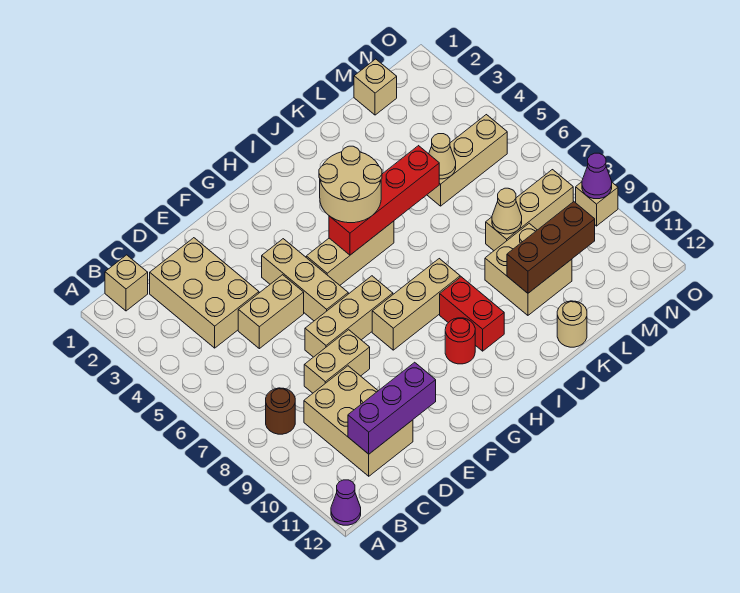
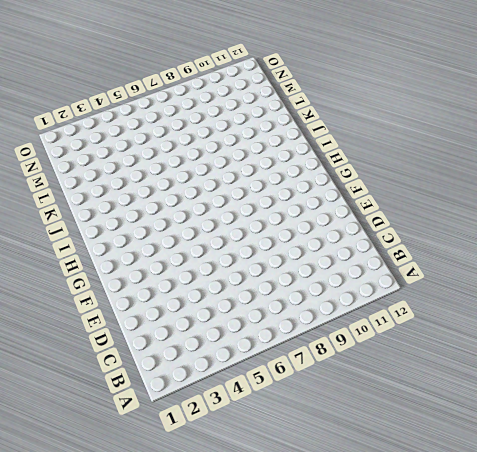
none -> purple 1x1 cone [331,480,361,525]
none -> tan 1x1 brick [105,255,148,311]
none -> brown 1x1 round brick [266,388,295,434]

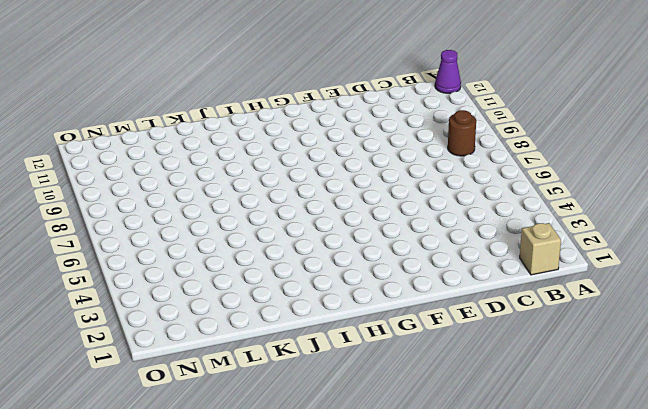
none -> tan 2x3 brick [150,238,259,348]
none -> tan 2x3 brick [304,366,413,476]
none -> tan 1x2 brick [238,275,304,349]

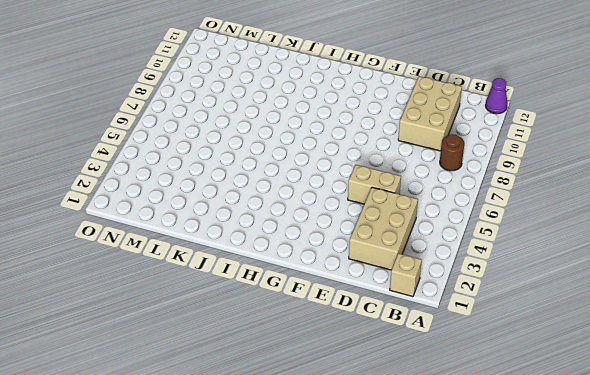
none -> tan 1x2 brick [304,330,370,393]
none -> tan 1x3 brick [305,276,393,357]
none -> tan 1x3 brick [262,239,348,321]

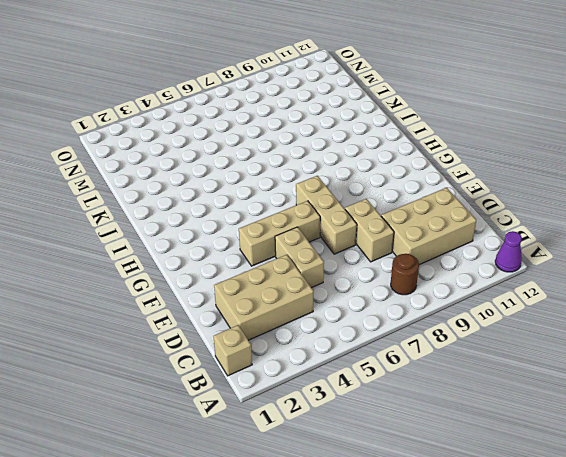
none -> tan 1x3 brick [306,221,394,285]
none -> tan 1x3 brick [372,259,460,350]
none -> red 1x1 round brick [445,318,475,364]

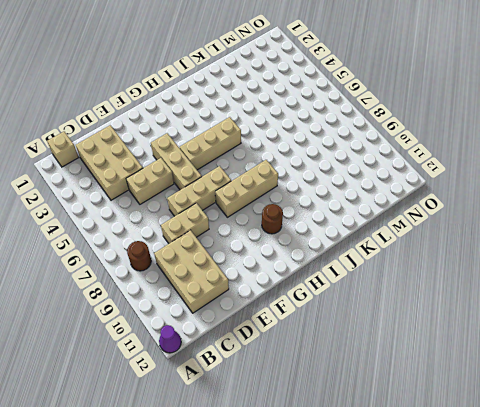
brown 1x1 round brick [262,204,283,234] -> red 1x1 round brick [445,318,475,364]
none -> red 1x2 brick [440,277,504,351]
none -> tan 2x2 brick [485,223,572,315]
none -> tan 1x1 round brick [557,301,587,347]

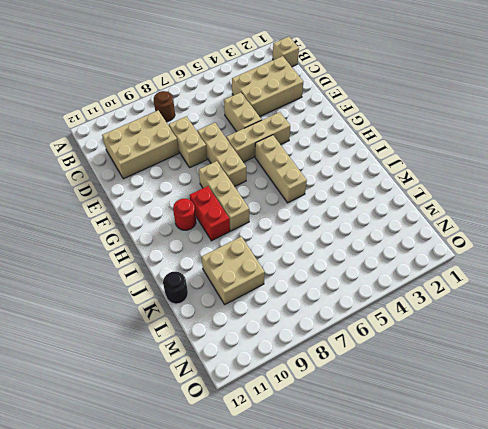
red 1x2 brick [189,186,230,241] -> red 1x2 brick turned to [440,277,504,351]
black 1x1 round brick [163,272,188,304] -> tan 1x1 round brick [557,301,587,347]
none -> purple 1x1 cone [331,480,361,525]
none -> tan 1x3 brick [427,115,507,206]
none -> tan 1x3 brick [486,170,573,250]

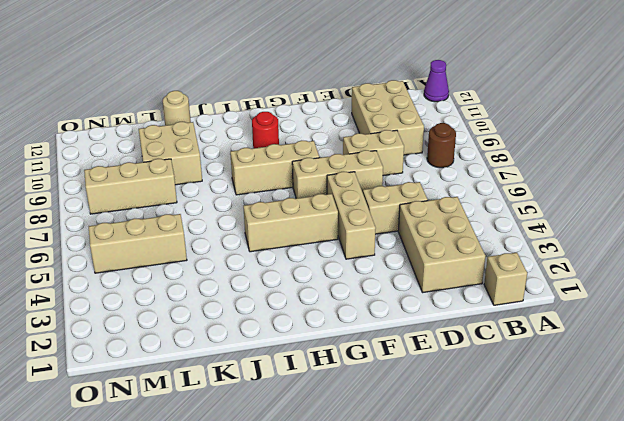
none -> red 1x2 brick [440,277,504,351]
none -> tan 1x1 brick [354,59,397,115]
none -> tan 1x1 brick [576,182,618,226]

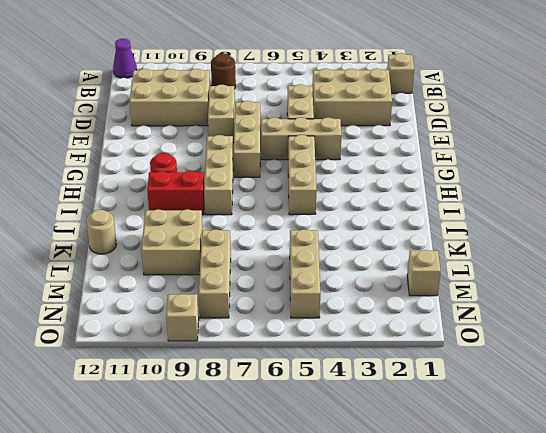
none -> purple 1x3 brick [348,362,436,454]
none -> red 1x4 brick [329,146,439,255]
none -> brown 1x3 brick [507,202,595,293]

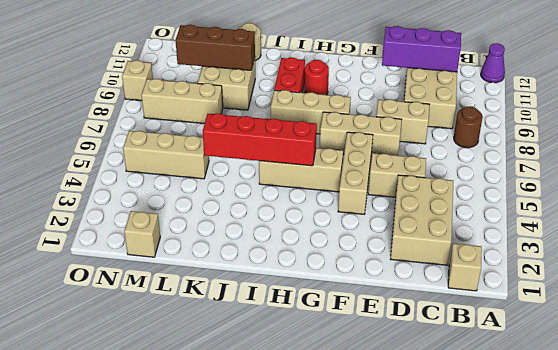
none -> tan 1x1 cone [429,134,456,179]
none -> tan 1x1 cone [492,188,522,234]
none -> purple 1x1 cone [582,153,612,199]

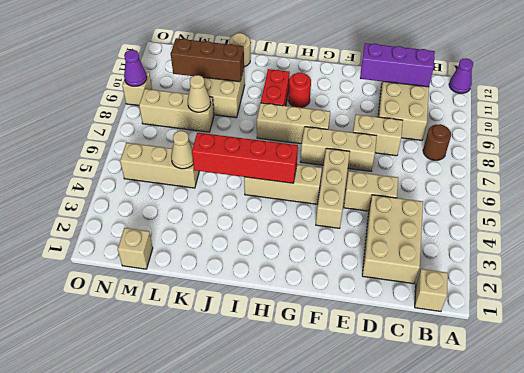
none -> tan 2x2 round brick [319,146,382,223]

